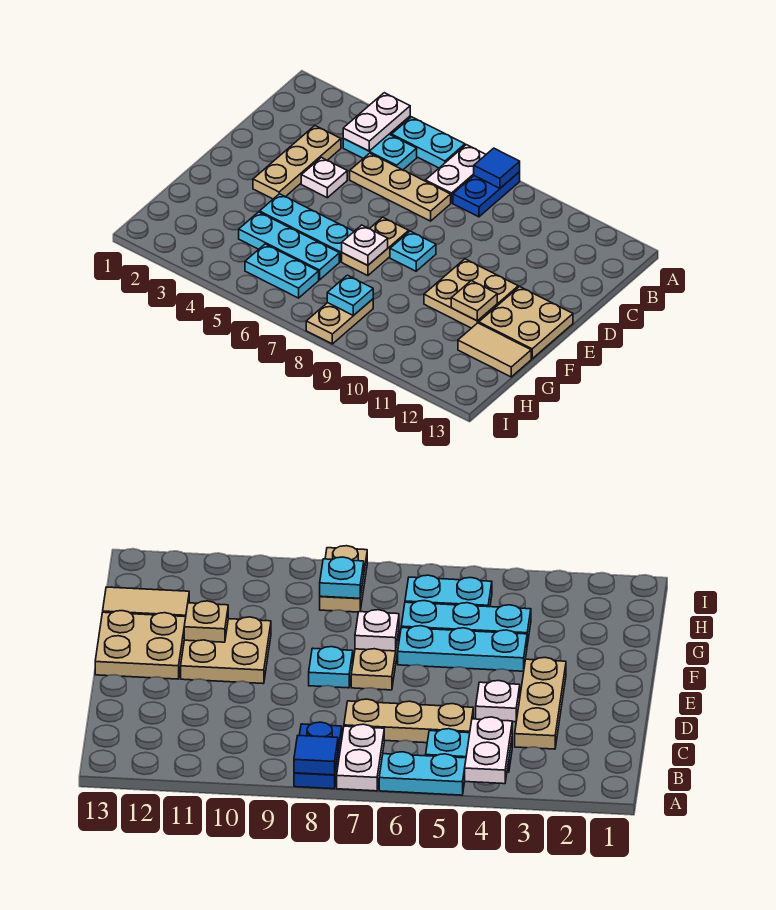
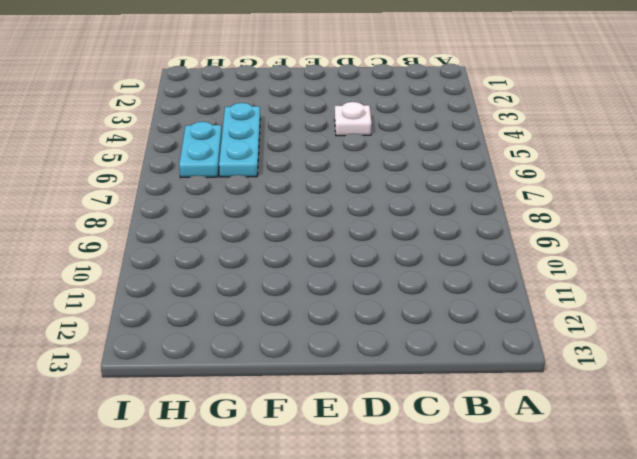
none -> cyan 1x2 plate [392,117,465,168]
none -> white 1x2 plate [425,145,486,203]
none -> blue 1x2 plate [453,172,520,217]

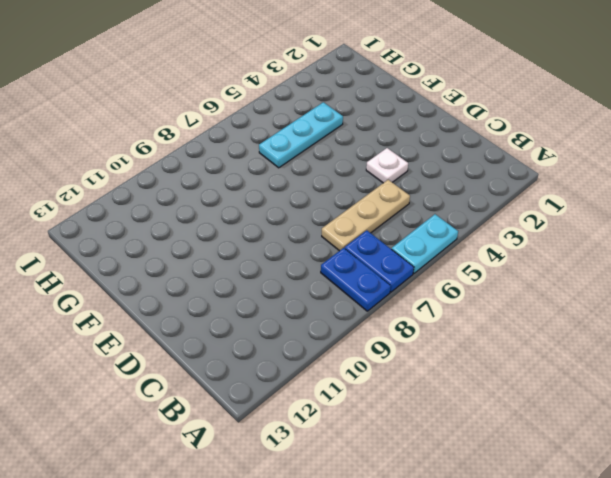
blue 1x2 plate [345,230,414,292] -> white 1x2 plate [425,145,486,203]
none -> cyan 1x2 plate [343,134,417,170]
none -> tan 1x3 plate [253,126,341,199]
none -> tan 1x2 plate [342,217,409,276]

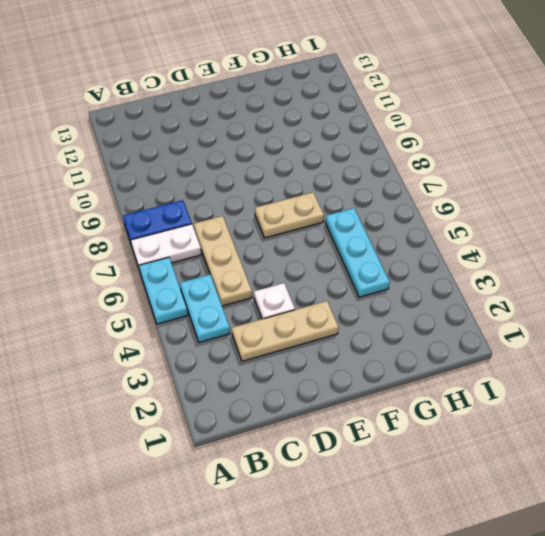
none -> cyan 1x1 plate [390,231,436,271]
none -> tan 2x2 plate [424,259,518,328]
none -> tan 2x2 plate [479,287,573,359]

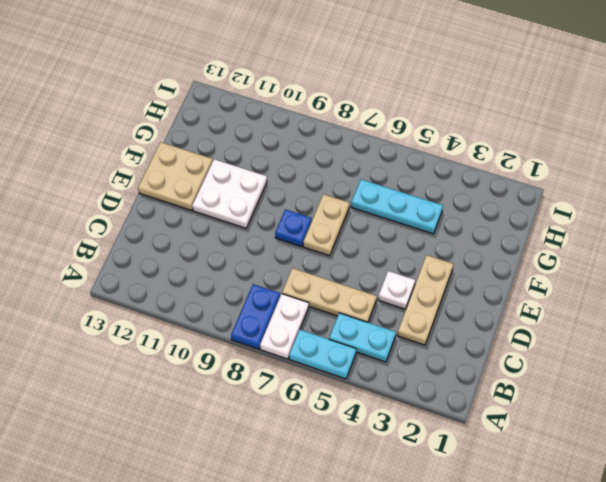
blue 1x1 plate [275,209,312,247] -> cyan 1x1 plate [390,231,436,271]
white 2x2 plate [192,159,267,228] -> tan 2x2 plate [424,259,518,328]
none -> cyan 1x3 plate [260,194,354,262]
none -> tan 1x2 tile [458,323,531,377]
none -> cyan 1x2 plate [245,244,319,298]

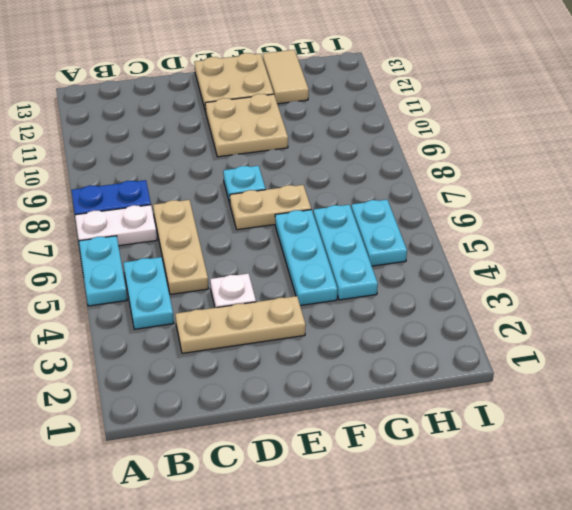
none -> tan 1x2 plate [306,299,373,344]
none -> white 1x2 plate [343,93,410,151]
none -> blue 1x1 tile [474,148,520,188]

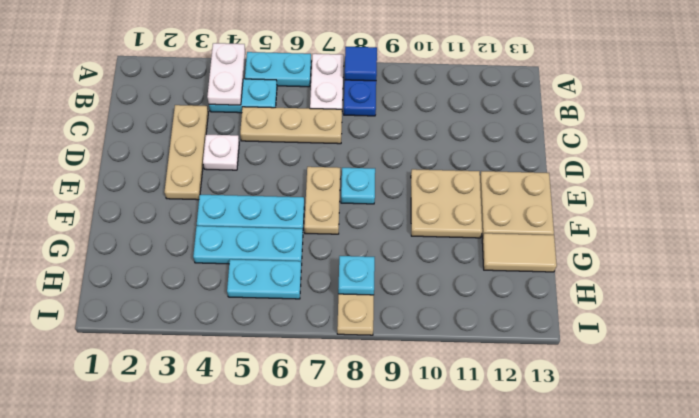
none -> white 1x1 plate [342,225,388,265]
none -> tan 1x1 plate [451,281,497,321]

